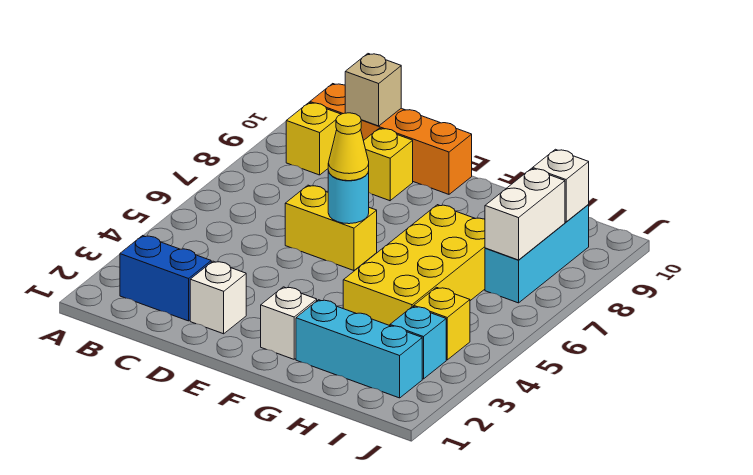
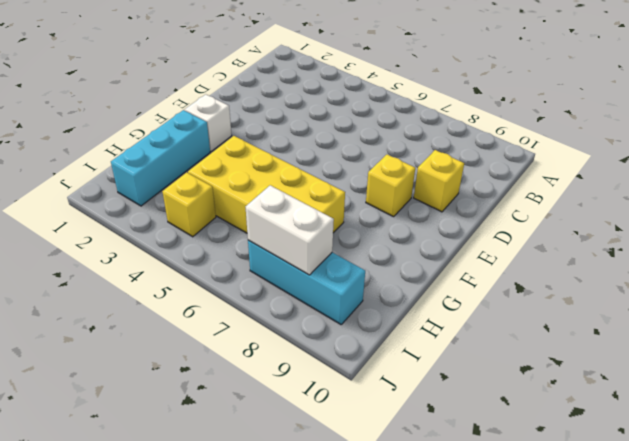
yellow 1x1 brick [366,155,415,217] -> yellow 1x1 brick moved to [286,103,341,175]
none -> blue 1x2 brick [120,236,211,321]
none -> orange 1x4 brick [310,84,472,194]
none -> white 1x1 brick [190,261,246,334]

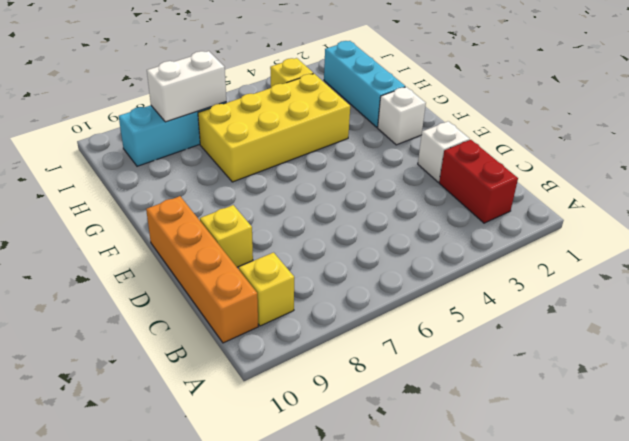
red 1x2 brick [439,140,518,223] -> blue 1x2 brick [120,236,211,321]
none -> yellow 1x2 brick [285,185,377,271]
none -> cyan 1x1 brick [390,306,446,379]
none -> tan 1x1 brick [345,54,401,126]

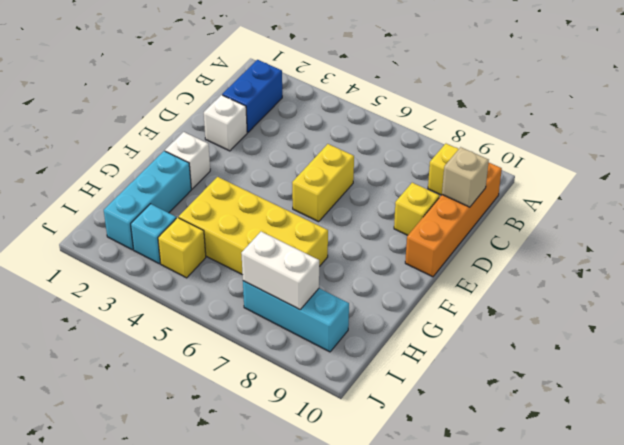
none -> cyan 1x1 round brick [328,171,369,224]
none -> white 1x1 brick [533,149,589,222]
none -> yellow 1x1 cone [328,113,369,181]

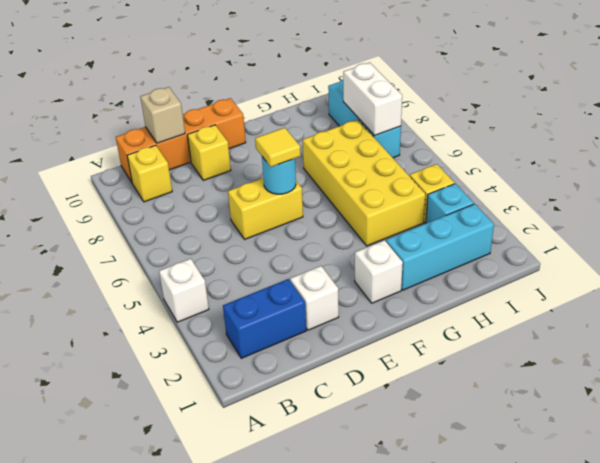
white 1x1 brick [159,259,209,322] -> white 1x1 brick moved to [533,149,589,222]
yellow 1x1 tile [255,128,301,167] -> yellow 1x1 cone [328,113,369,181]

